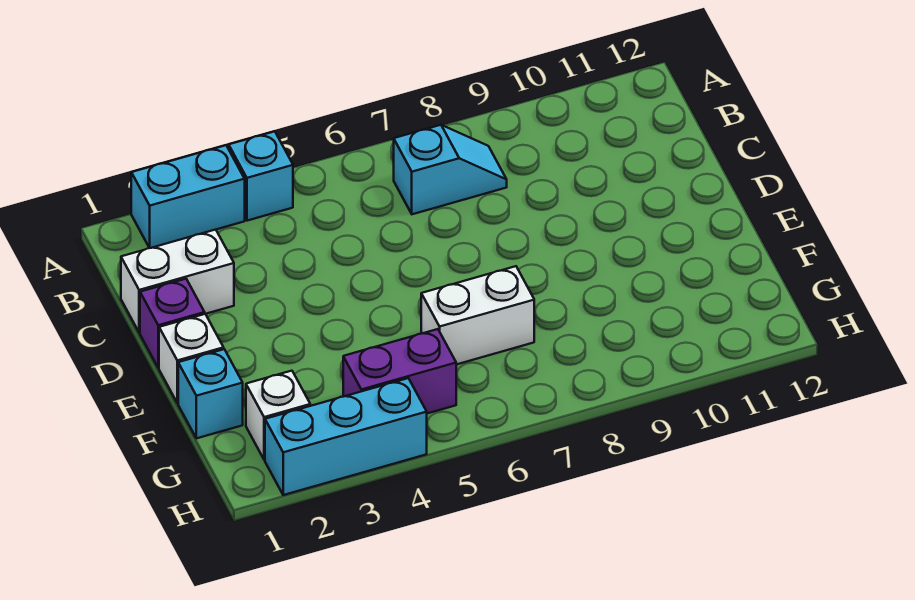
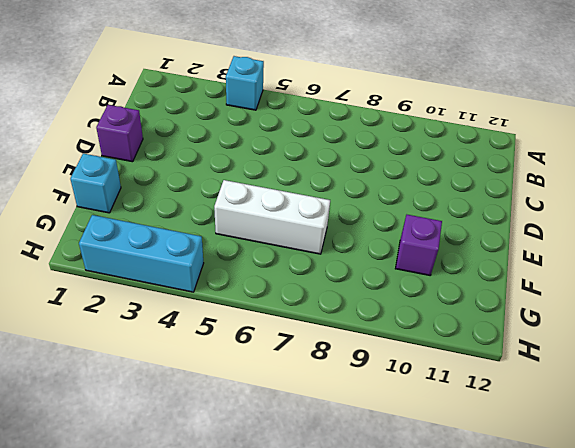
white 1x3 brick [214,180,330,254] -> white 1x2 brick [421,266,534,365]
purple 1x1 brick [395,215,442,275] -> none
none -> cyan 1x2 brick [131,145,245,248]
none -> cyan 1x2 slope [394,125,507,214]

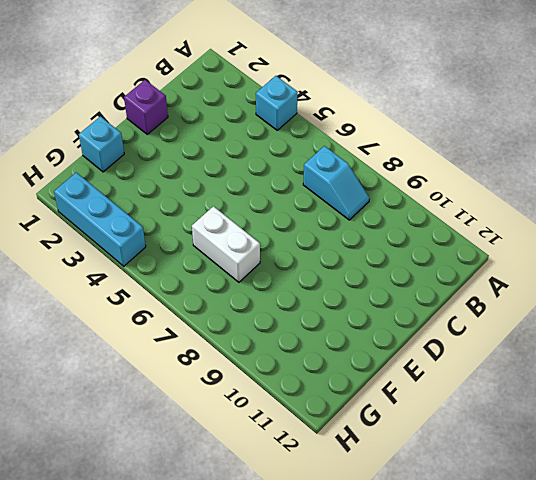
none -> cyan 1x2 brick [131,145,245,248]
none -> white 1x2 brick [121,230,234,333]

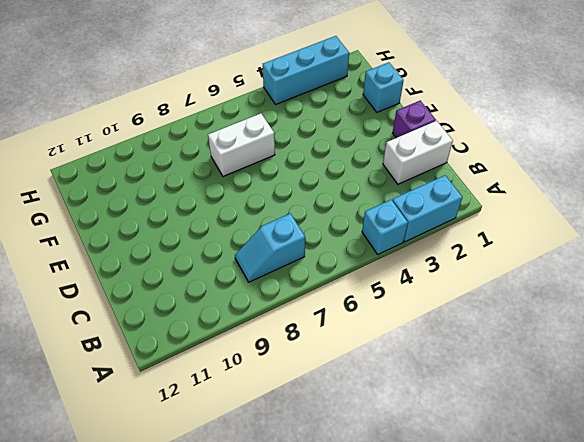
none -> white 1x1 brick [159,314,224,403]
none -> white 1x1 brick [246,371,310,460]

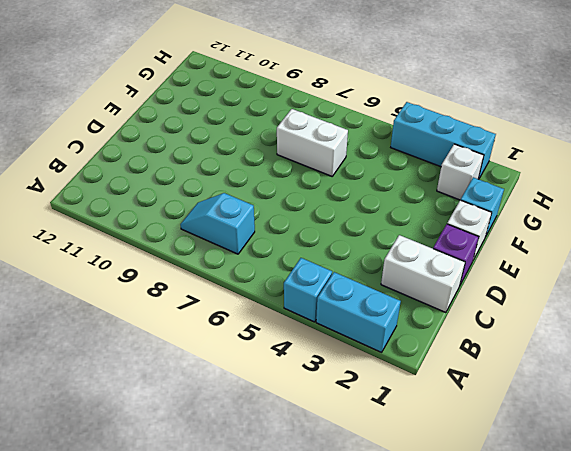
none -> purple 1x2 brick [343,329,456,413]

